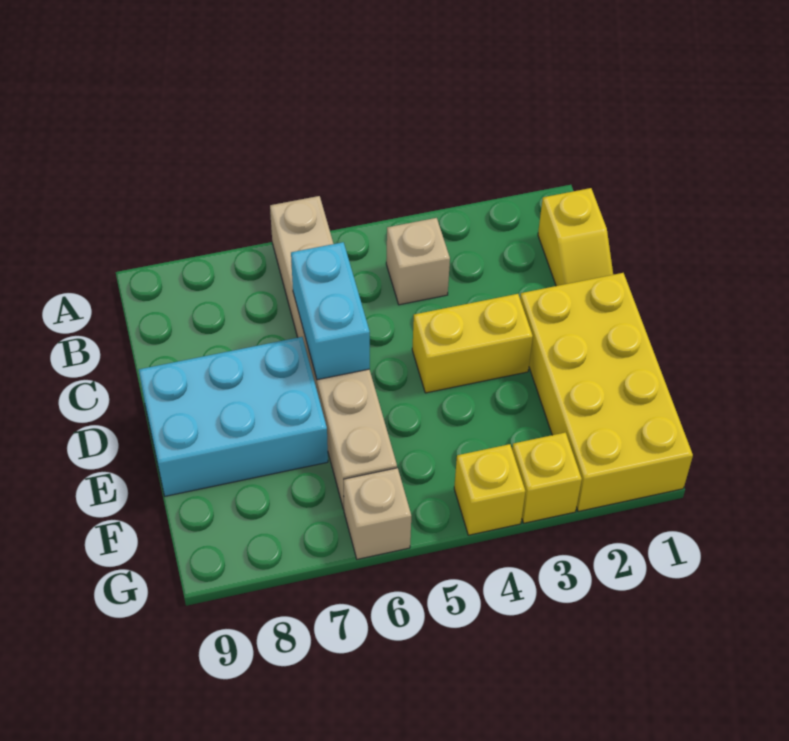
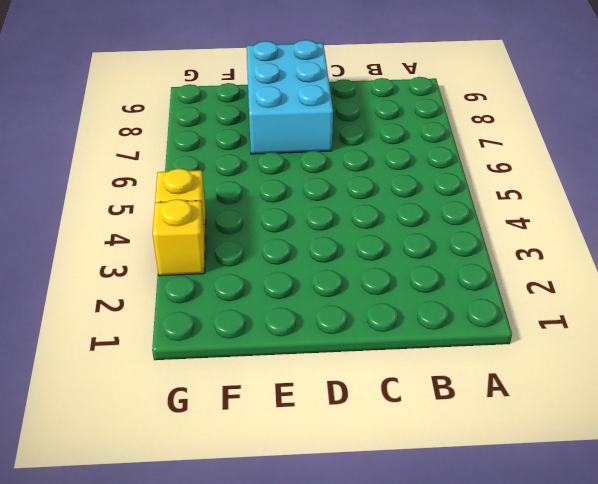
none -> tan 1x6 brick [270,196,397,510]
none -> yellow 1x2 slope [538,188,613,286]

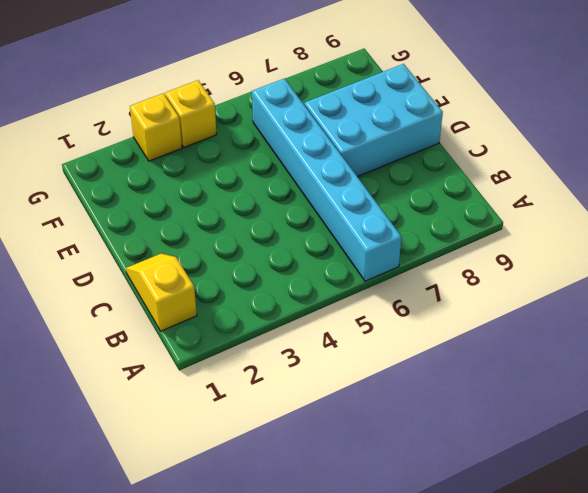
cyan 1x6 brick [252,79,401,281] -> tan 1x6 brick [270,196,397,510]
none -> tan 1x1 brick [386,218,450,305]
none -> yellow 2x4 brick [520,273,693,512]

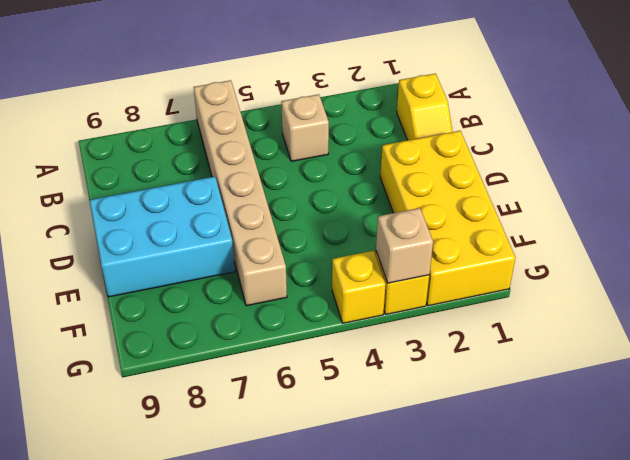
tan 1x1 brick [376,208,433,283] -> tan 1x1 brick moved to [344,468,411,559]
none -> yellow 1x2 brick [412,294,533,393]
none -> cyan 1x2 brick [291,242,370,380]

